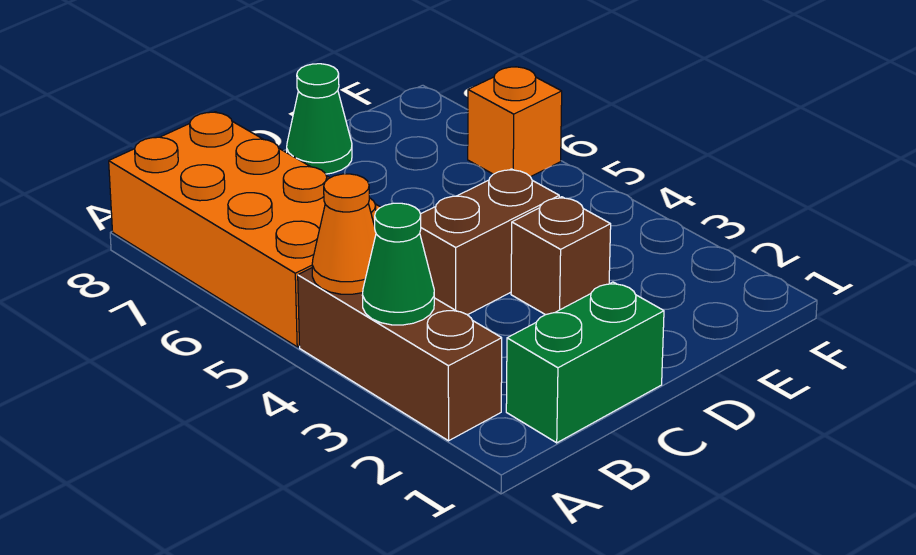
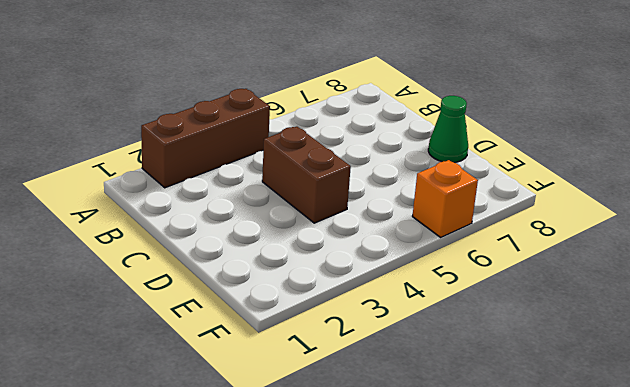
none -> orange 2x4 brick [109,112,381,347]
none -> green 1x2 brick [506,282,664,443]

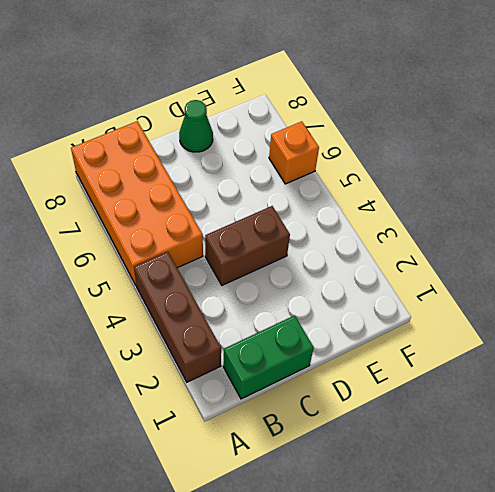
none -> brown 1x1 brick [511,197,611,315]
none -> green 1x1 cone [363,203,434,325]

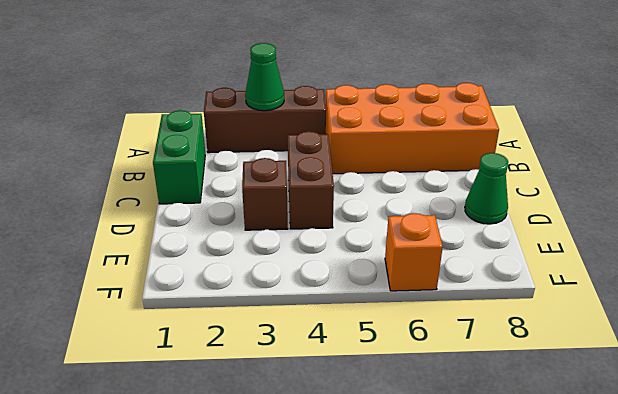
none -> orange 1x1 cone [312,174,376,294]

